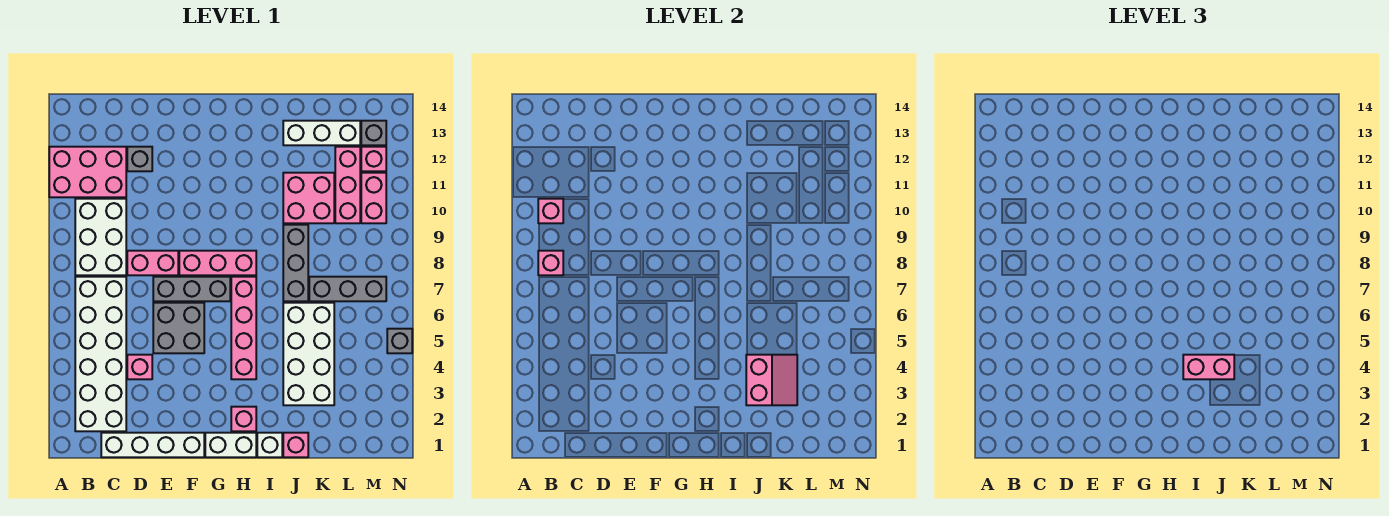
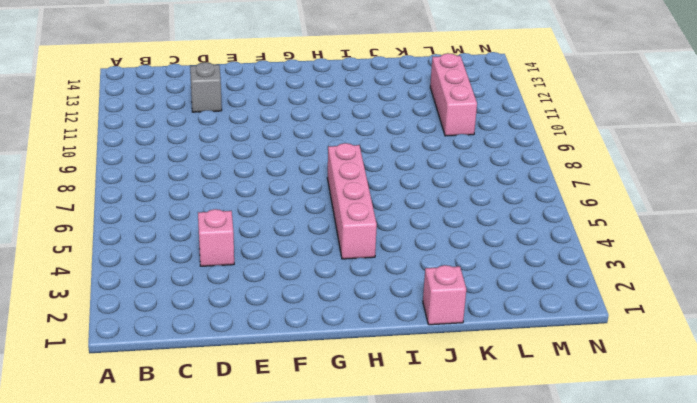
none -> pink 2x3 brick [49,147,126,197]
none -> white 2x6 brick [75,277,126,431]
none -> white 2x3 brick [75,199,126,275]

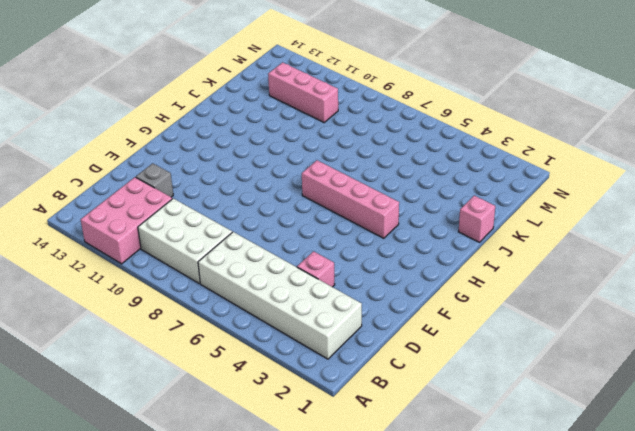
none -> white 1x4 brick [101,433,204,457]
none -> pink 1x2 brick [127,251,178,275]
none -> grey 2x2 brick [153,303,204,353]

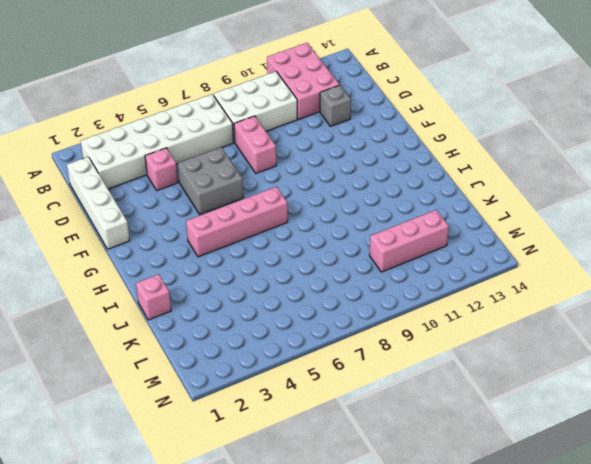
none -> grey 1x3 brick [153,277,230,301]
none -> pink 1x3 brick [179,251,256,275]
none -> white 1x2 brick [205,433,256,457]

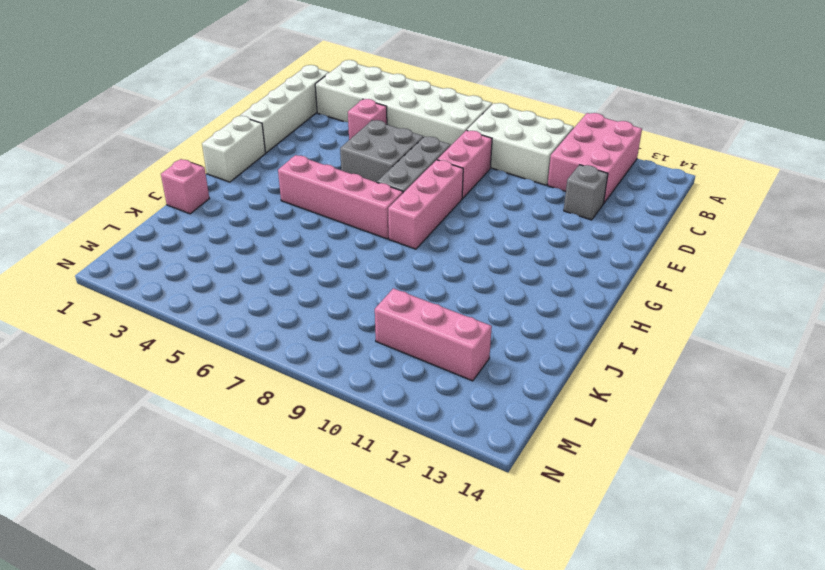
none -> pink 1x1 brick [231,407,256,431]
none -> white 1x1 brick [257,433,282,457]
none -> white 2x4 brick [283,303,334,405]

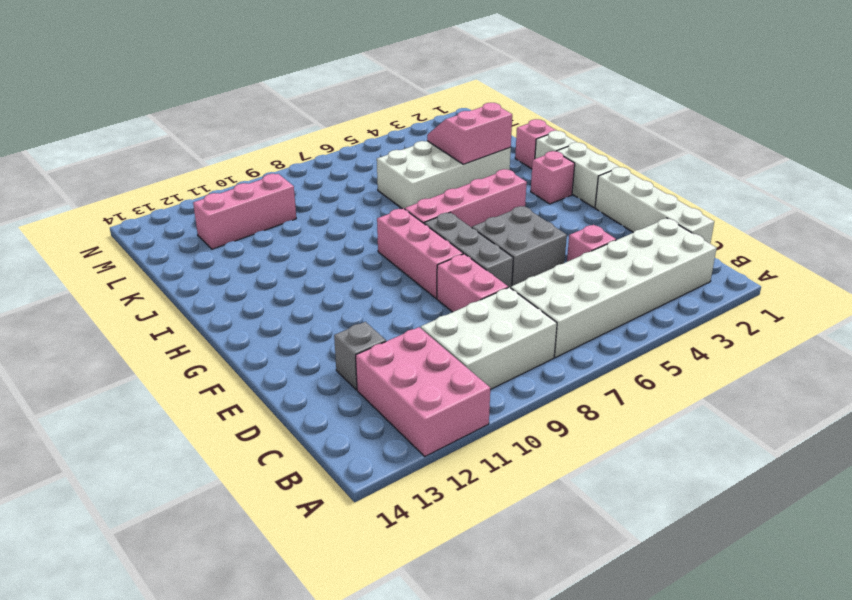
none -> grey 1x3 brick [283,225,308,301]
none -> pink 2x2 brick [283,173,334,223]
none -> white 1x3 brick [283,121,360,145]

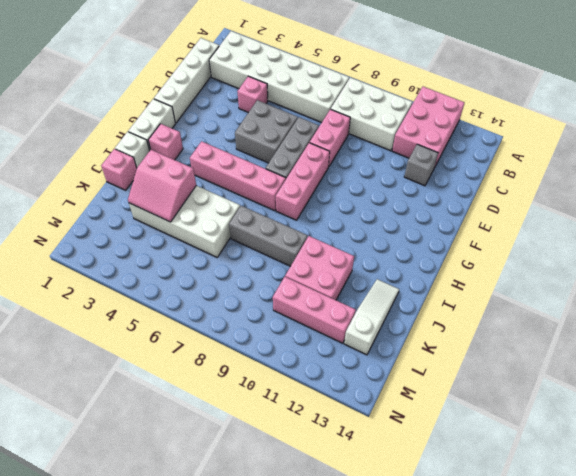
white 1x3 slope [344,279,399,355] -> white 1x3 brick [283,121,360,145]
none -> grey 1x3 brick [309,277,386,301]
none -> pink 1x2 brick [361,173,386,223]
none -> pink 1x1 brick [361,147,386,171]

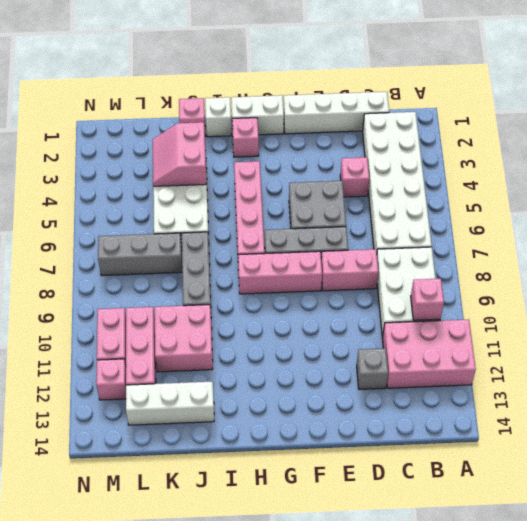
none -> grey 1x1 brick [361,121,386,145]
none -> grey 1x1 brick [387,329,412,353]
none -> pink 1x1 brick [538,251,563,275]

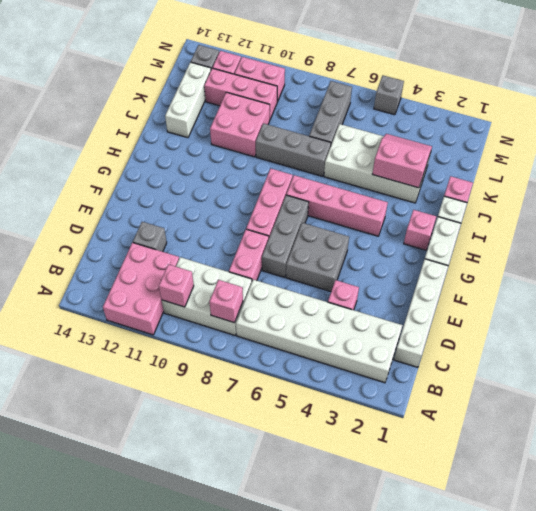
none -> pink 1x2 brick [1183,355,1234,379]

